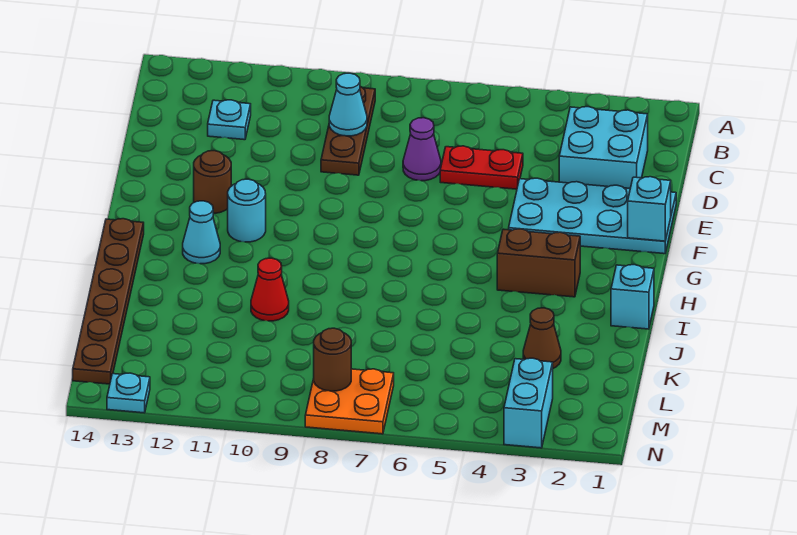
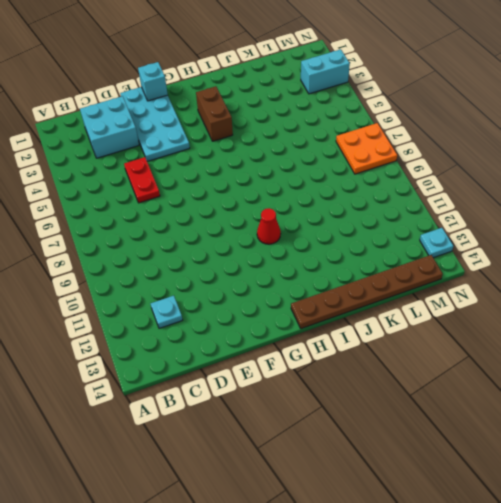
red 1x1 cone [257,208,281,244] -> red 1x1 cone moved to [251,258,289,321]
none -> brown 1x3 plate [321,87,375,175]
none -> purple 1x1 cone [403,118,441,181]
none -> brown 1x1 round brick [194,151,231,213]

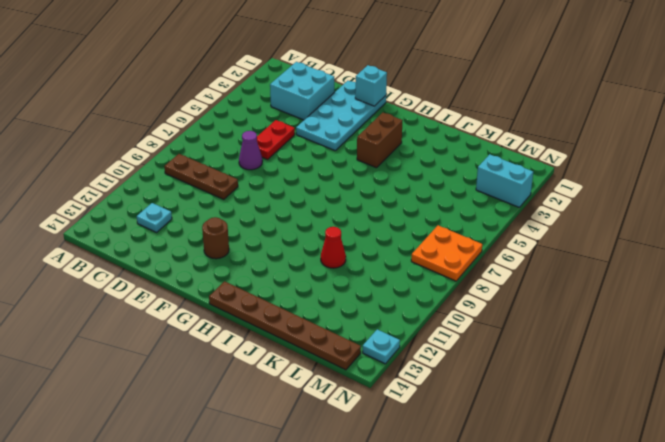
none -> cyan 1x1 round brick [228,179,266,242]
none -> cyan 1x1 cone [183,201,220,264]
none -> cyan 1x1 brick [611,265,654,329]

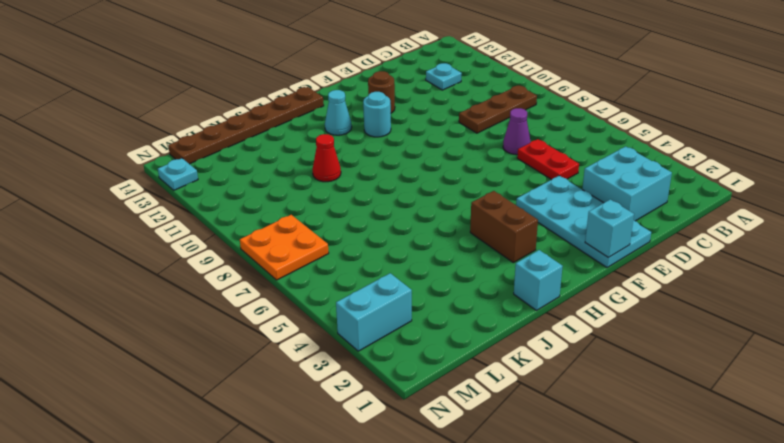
none -> brown 1x1 cone [523,308,561,368]
none -> cyan 1x1 cone [329,73,367,136]
none -> brown 1x1 round brick [314,328,351,391]

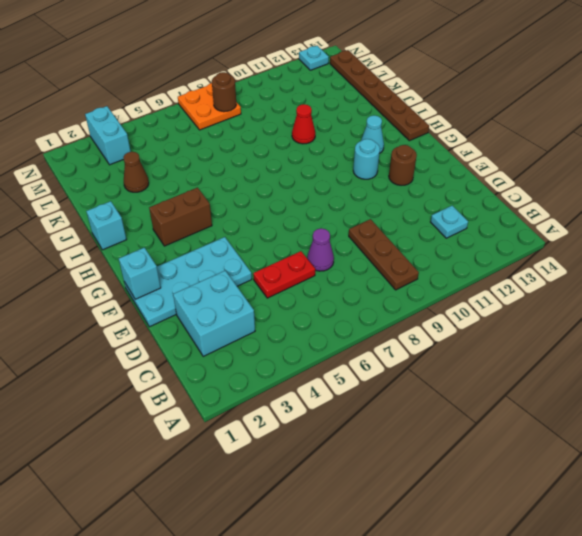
none -> cyan 1x1 cone [329,73,367,136]

